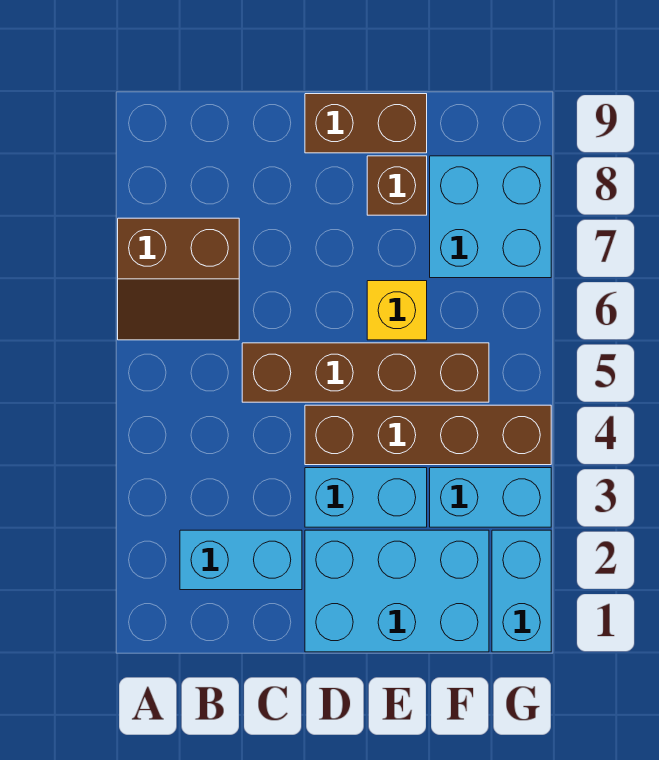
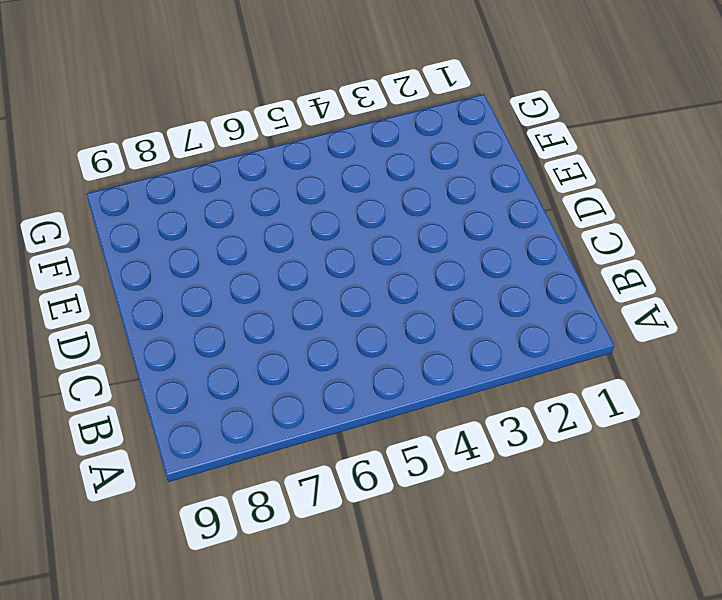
none -> brown 2x2 slope [118,218,239,340]
none -> cyan 1x2 brick [180,530,302,590]
none -> brown 1x4 brick [242,343,489,402]

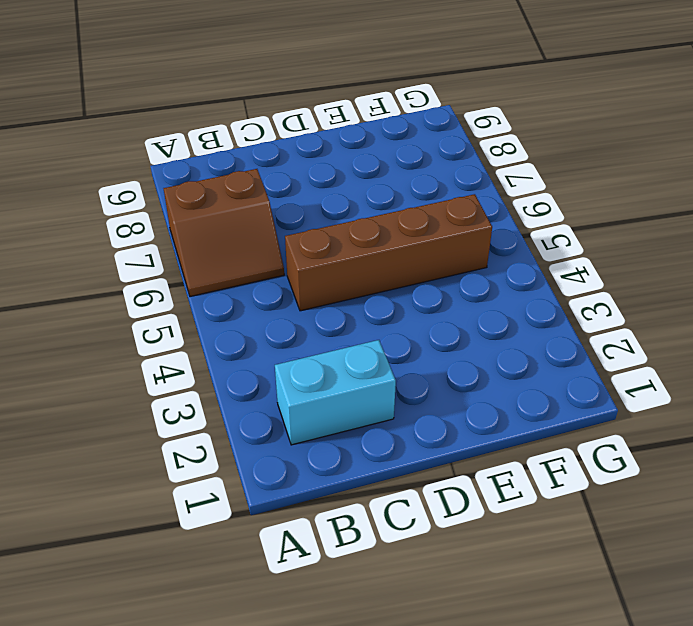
none -> cyan 2x3 brick [305,530,489,652]
none -> cyan 1x2 brick [305,468,427,527]
none -> brown 1x4 brick [305,405,551,465]

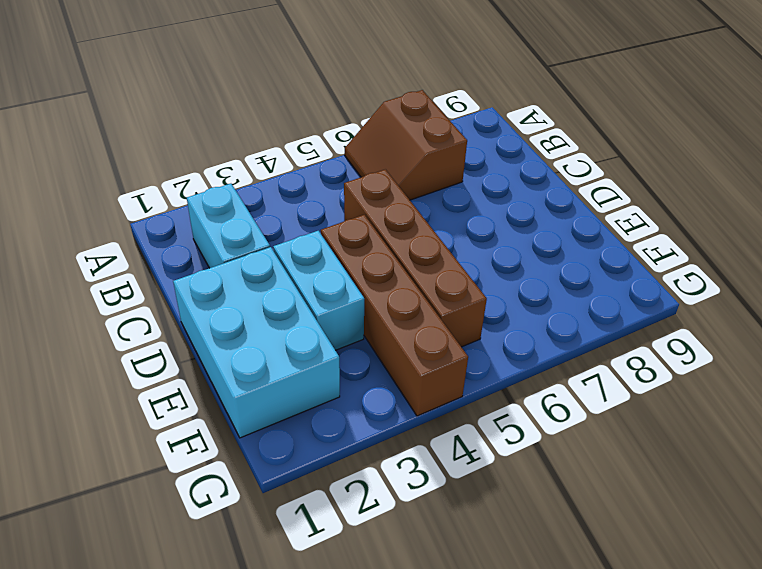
none -> brown 1x2 brick [305,94,427,153]
none -> yellow 1x1 brick [367,281,427,340]
none -> brown 1x1 brick [367,156,427,215]

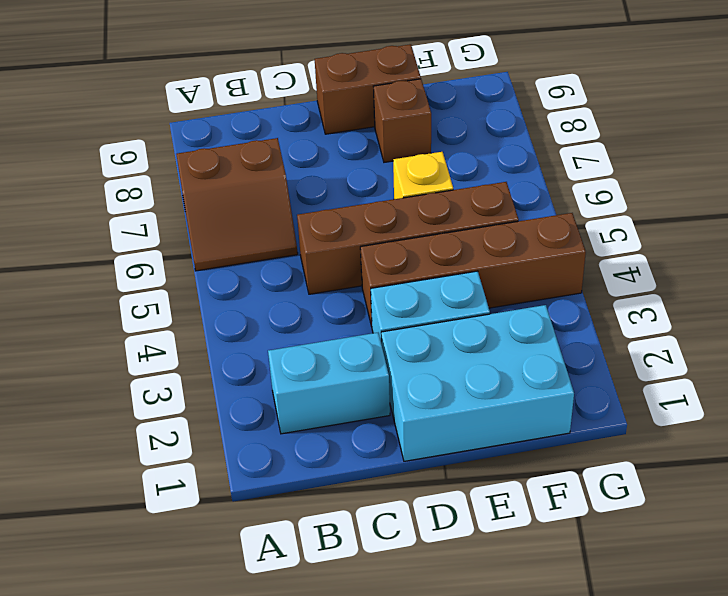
none -> cyan 1x2 brick [430,468,551,527]
none -> cyan 2x2 brick [430,156,551,278]
none -> cyan 1x2 brick [492,530,551,652]

